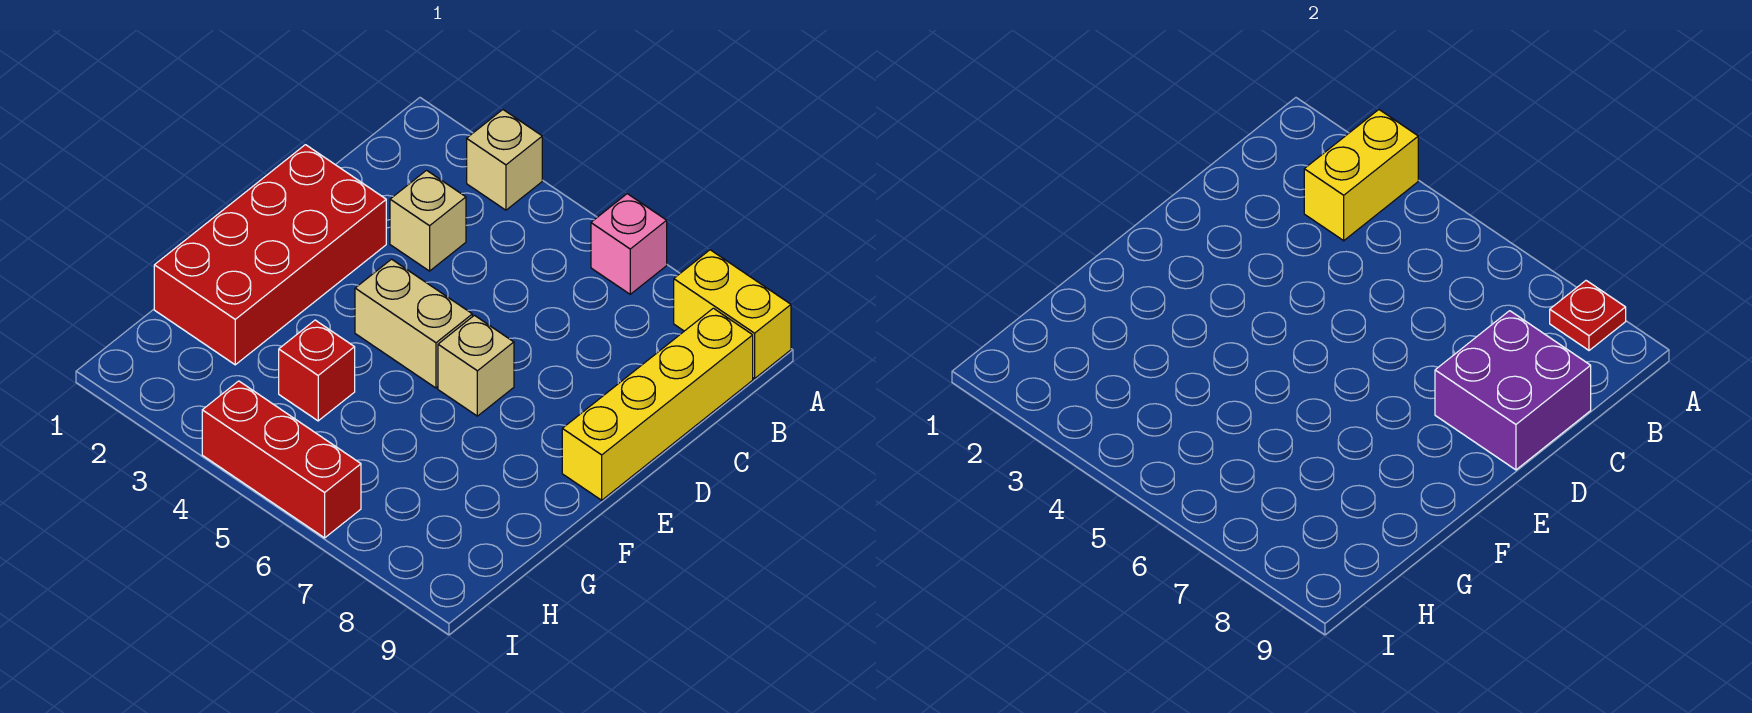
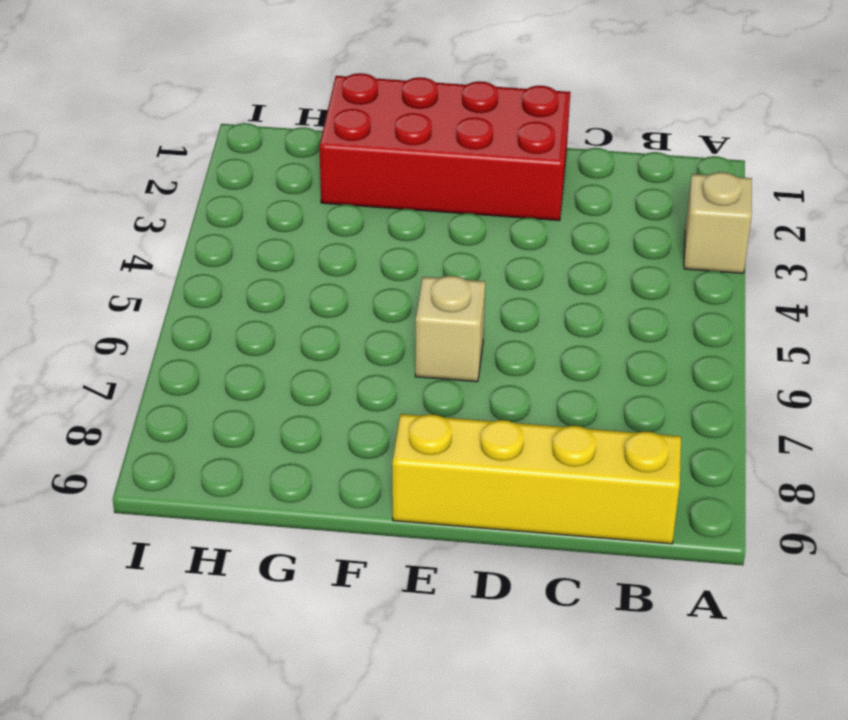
none -> pink 1x1 brick [591,194,667,294]
none -> yellow 1x2 brick [674,250,791,379]
none -> tan 1x1 brick [390,170,466,271]

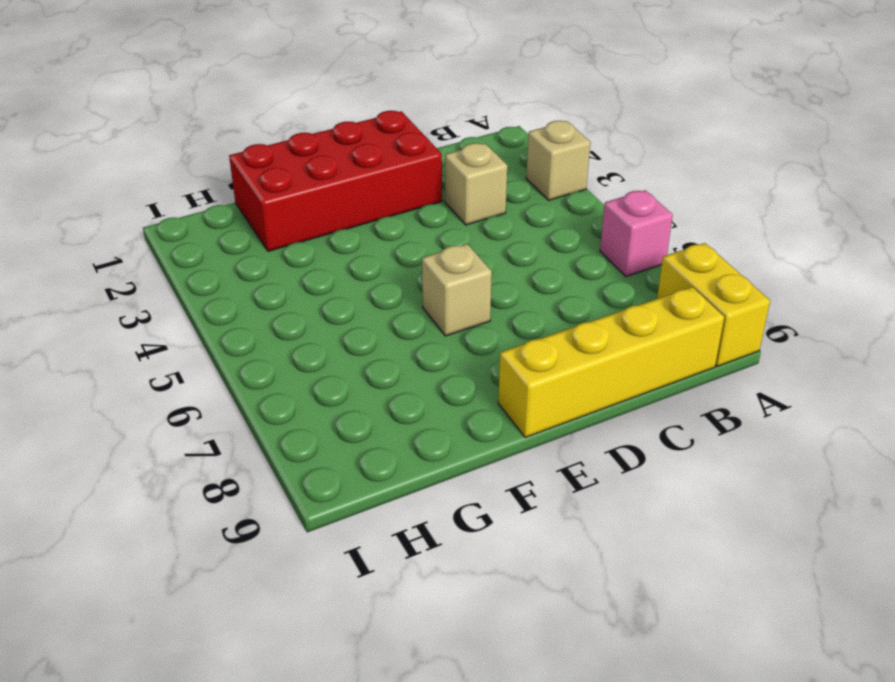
none -> tan 1x2 brick [355,259,472,388]
none -> red 1x1 brick [279,320,355,421]
none -> red 1x3 brick [202,381,361,538]

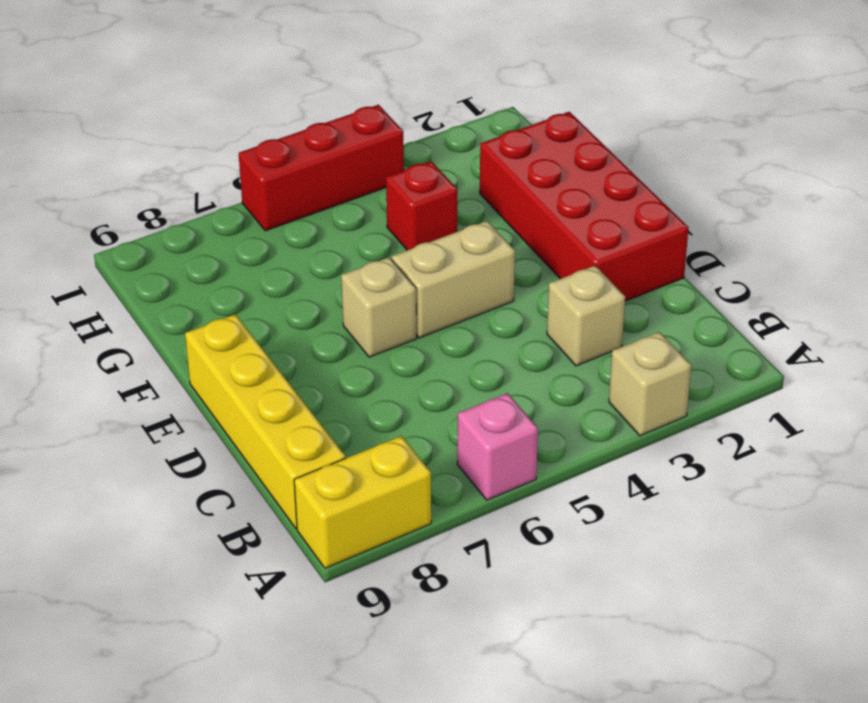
none -> yellow 1x2 brick [1304,110,1418,241]
none -> red 1x1 plate [1550,281,1626,350]
none -> purple 2x2 brick [1435,311,1591,470]

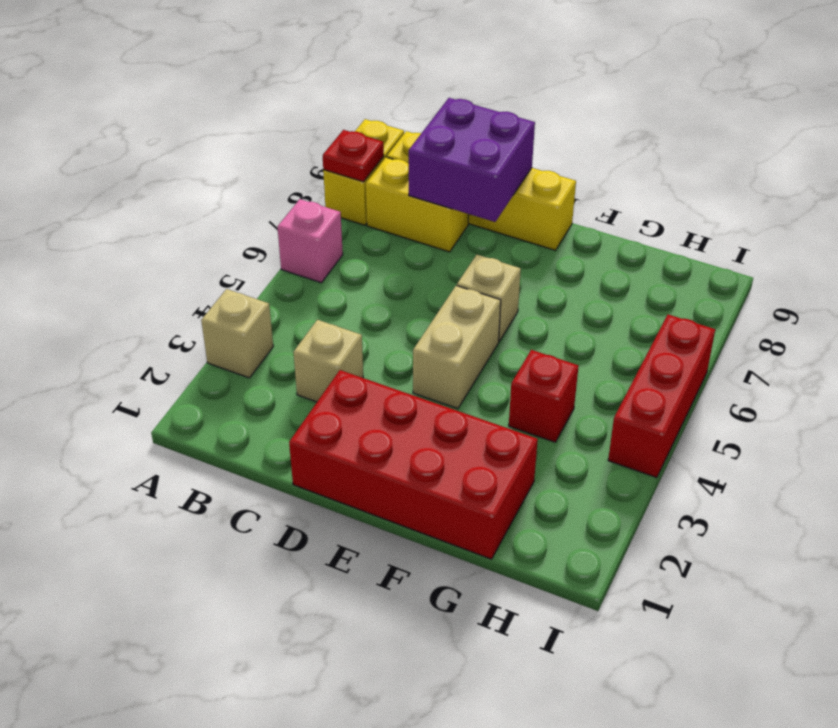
yellow 1x2 brick [366,157,469,252] -> yellow 1x2 brick moved to [1304,110,1418,241]

